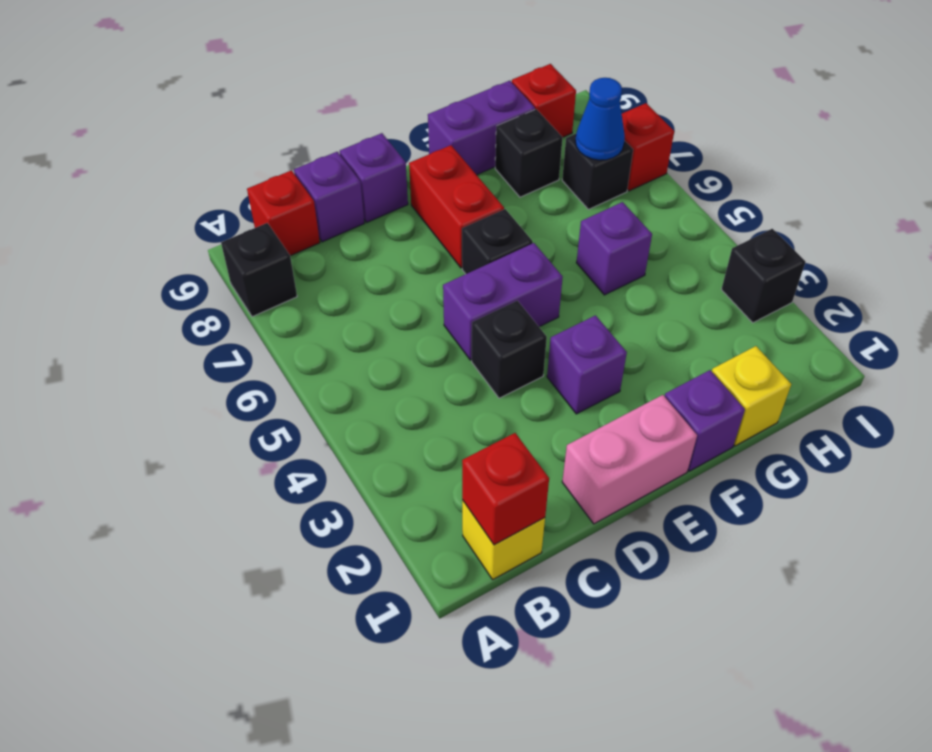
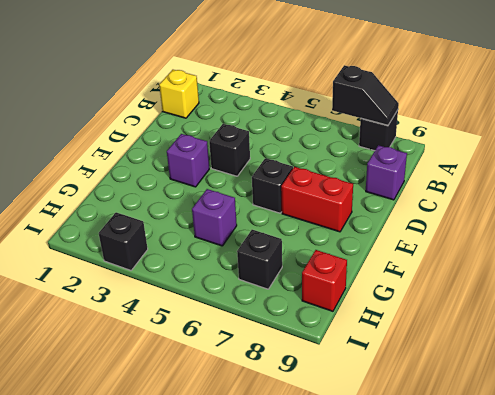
black 1x2 slope [332,65,399,125] -> none
none -> red 1x1 brick [247,170,320,256]
none -> pink 1x2 brick [562,395,697,524]
none -> purple 1x2 brick [443,243,563,360]

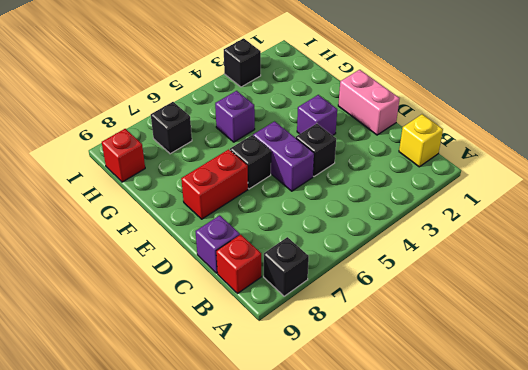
none -> purple 1x1 brick [340,133,408,222]
none -> purple 1x1 brick [665,370,745,471]
none -> purple 1x2 brick [428,81,535,175]

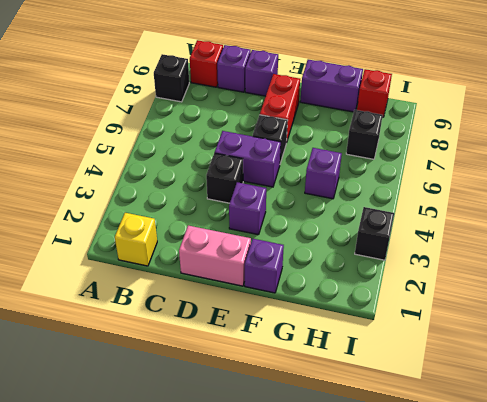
none -> yellow 1x1 brick [712,346,791,446]
none -> black 1x1 brick [495,109,563,197]
none -> red 1x1 brick [622,103,674,191]

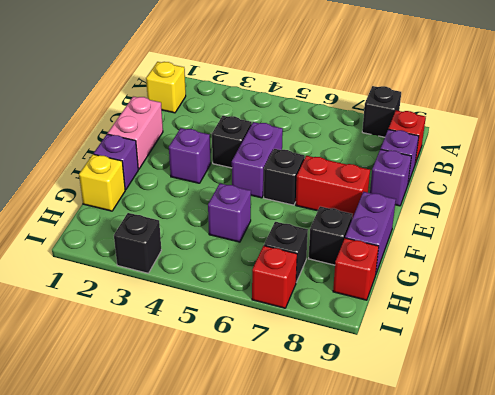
none -> red 1x1 brick [462,433,549,545]
none -> blue 1x1 cone [575,78,625,160]

